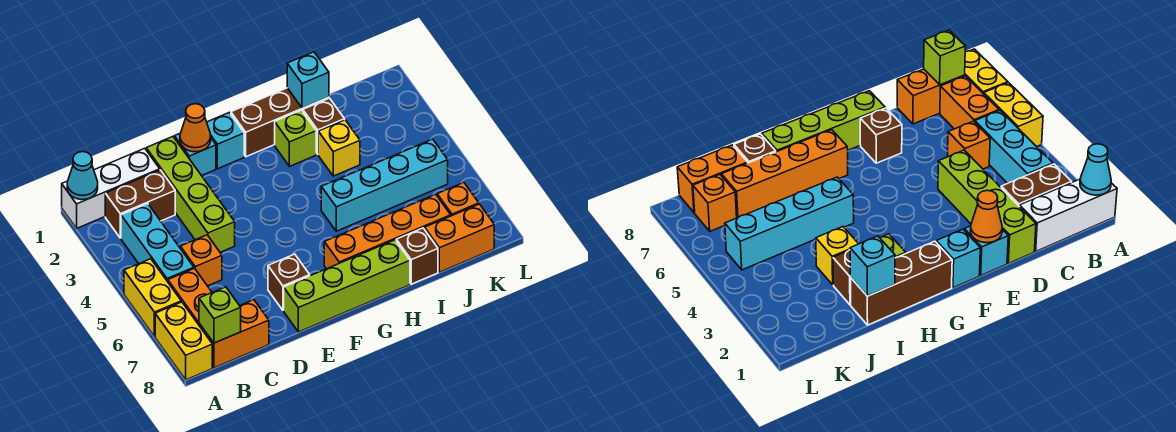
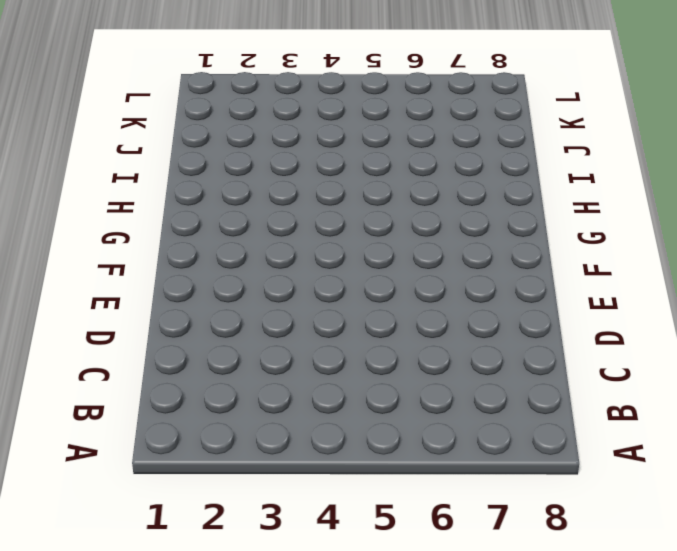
none -> white 1x3 brick [62,148,160,228]
none -> yellow 1x2 brick [124,259,181,337]
none -> yellow 1x2 brick [155,302,212,380]

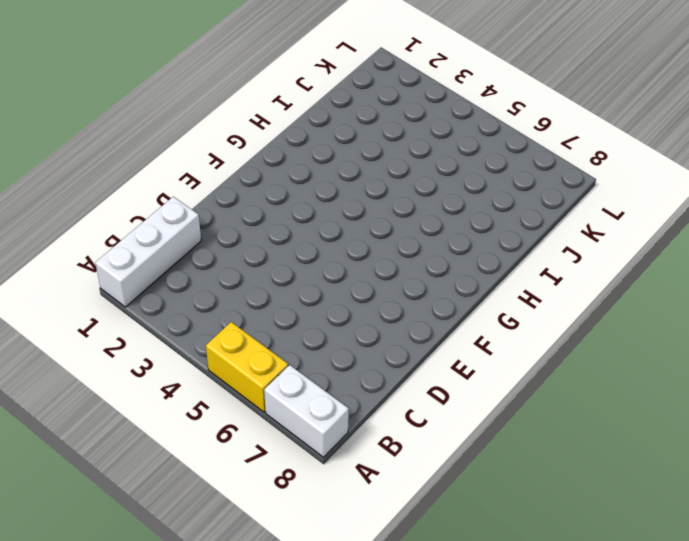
white 1x2 brick [264,365,349,457] -> yellow 1x2 brick [155,302,212,380]
none -> brown 1x2 brick [105,170,175,238]
none -> cyan 1x3 brick [121,204,194,282]
none -> orange 1x2 brick [168,268,212,325]

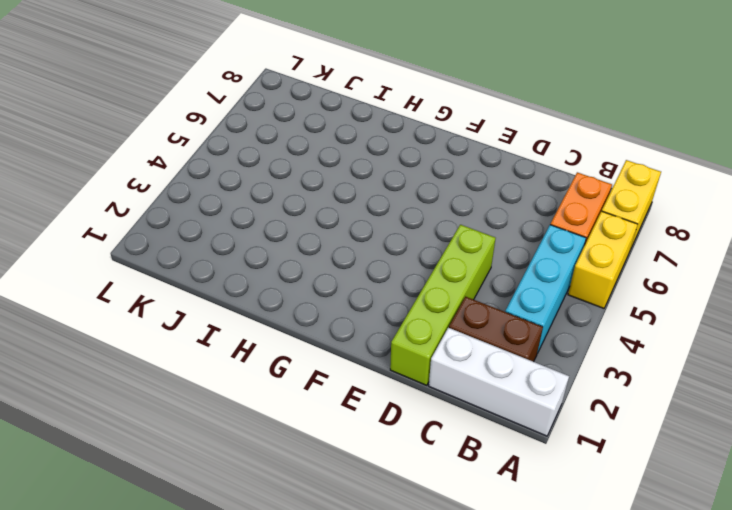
none -> orange 1x2 brick [199,300,269,368]
none -> orange 1x1 brick [180,235,222,286]
none -> cyan 1x1 brick [174,134,216,176]

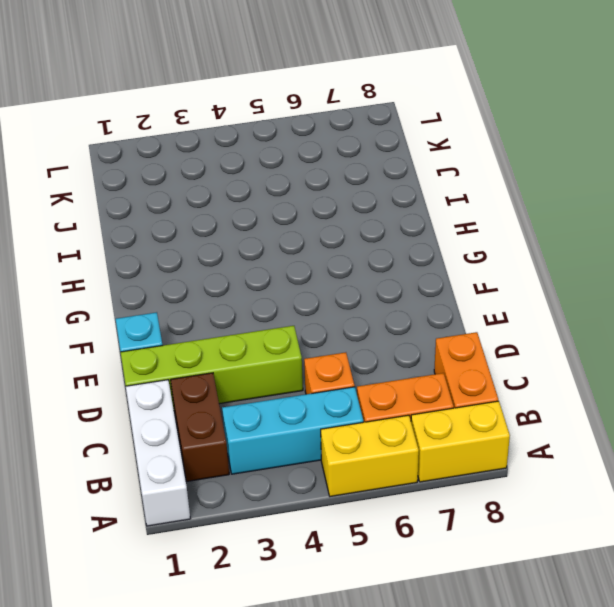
none -> brown 1x1 brick [268,254,310,310]
none -> lime 1x4 brick [284,240,410,332]
none -> cyan 1x1 brick [207,112,244,169]

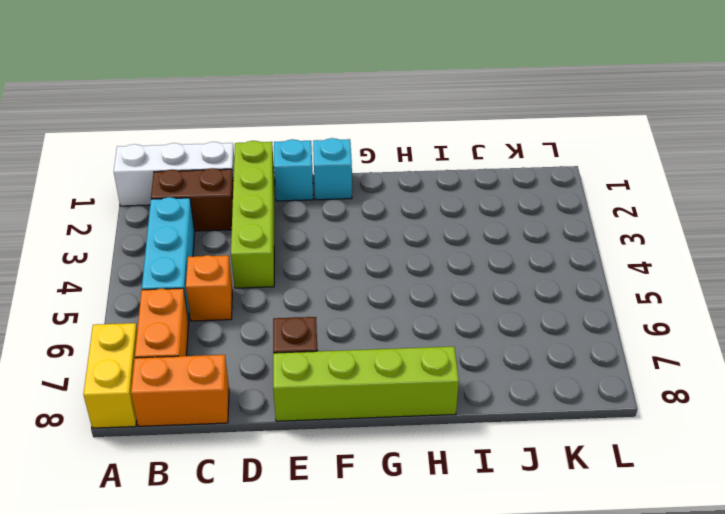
none -> yellow 1x2 brick [124,259,181,337]
none -> brown 1x3 brick [231,88,329,157]
none -> orange 1x4 brick [324,194,451,269]

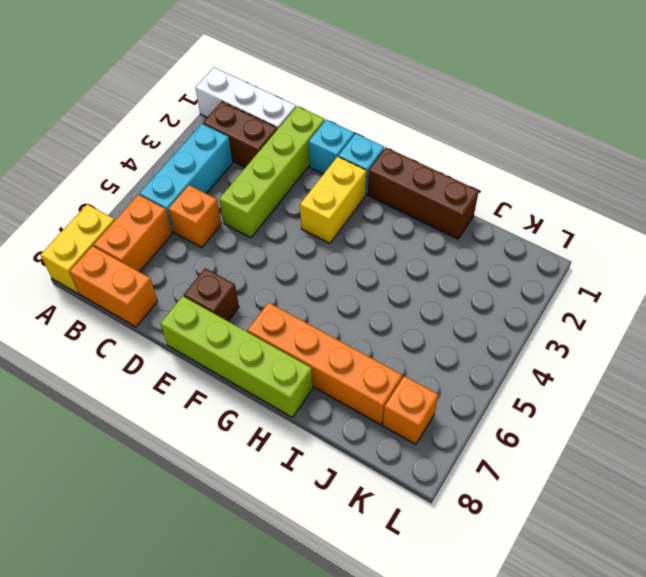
yellow 1x2 brick [300,157,366,243] -> yellow 1x2 brick moved to [124,259,181,337]
none -> lime 1x1 brick [275,110,316,166]
none -> cyan 1x4 brick [321,139,448,231]
none -> brown 1x1 brick [303,98,345,154]

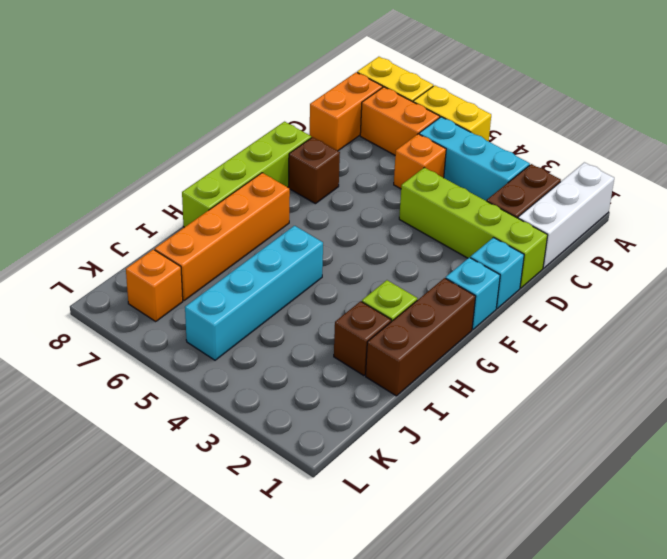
none -> yellow 1x1 brick [318,120,360,176]
none -> brown 1x1 brick [396,228,438,284]
none -> orange 1x2 brick [425,204,494,272]

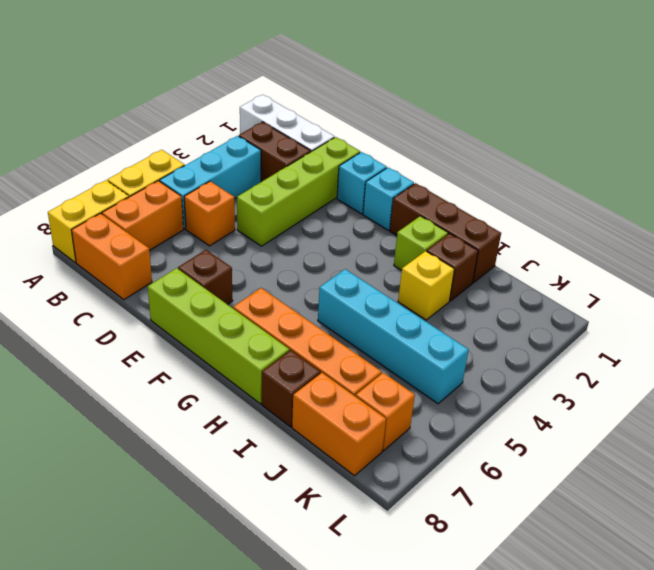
none -> cyan 1x1 cone [67,152,98,200]
none -> lime 1x1 brick [199,287,241,343]
none -> orange 1x1 cone [180,104,211,152]

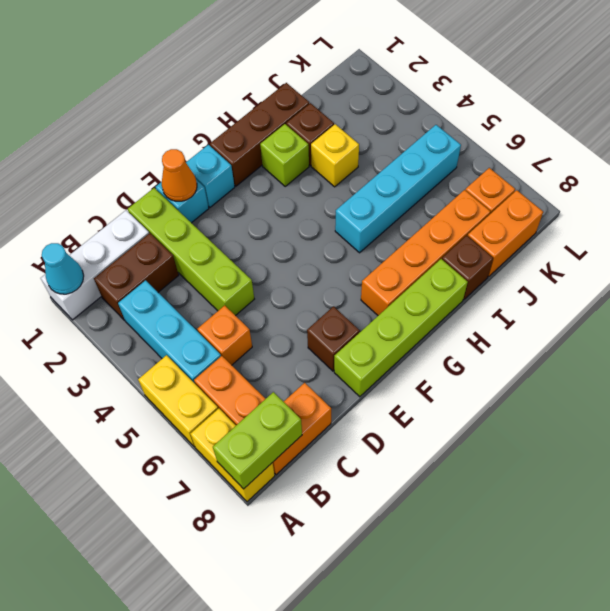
lime 1x2 brick [213,392,302,489] -> lime 1x1 brick [199,287,241,343]
none -> cyan 1x1 brick [287,52,329,108]

